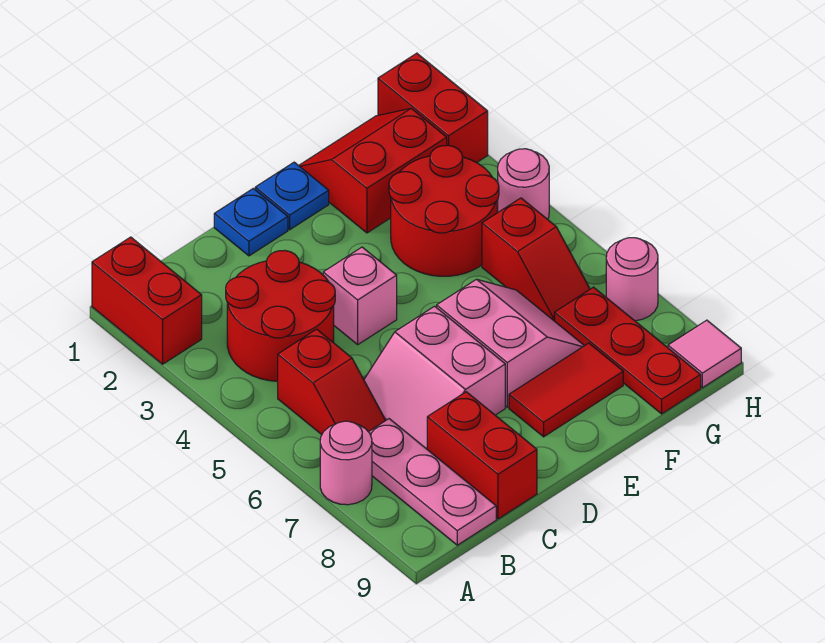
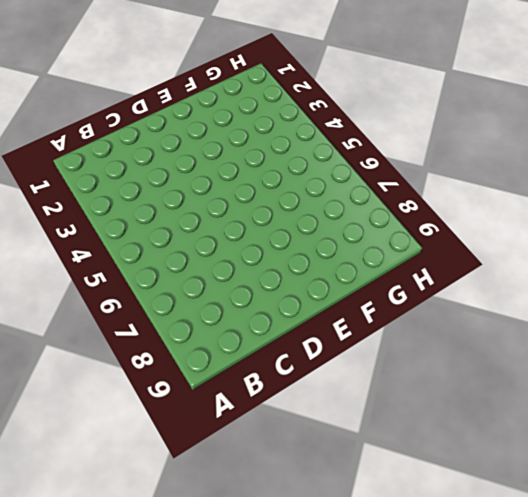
none -> red 1x2 brick [92,237,202,364]
none -> pink 1x1 round brick [320,421,372,505]
none -> red 2x2 round brick [226,251,335,381]

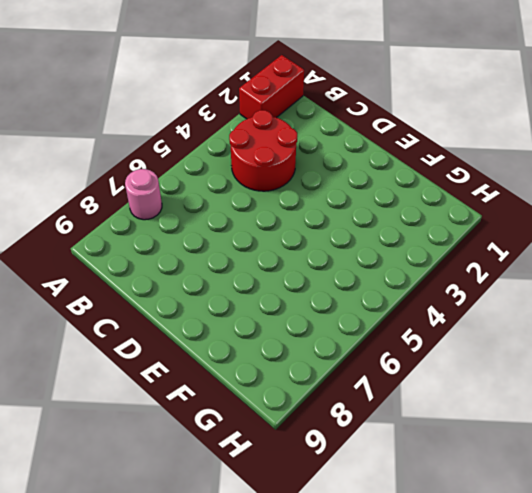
none -> red 1x2 slope [278,329,386,435]
none -> pink 1x3 plate [369,419,496,545]
none -> pink 2x2 slope [364,306,505,449]

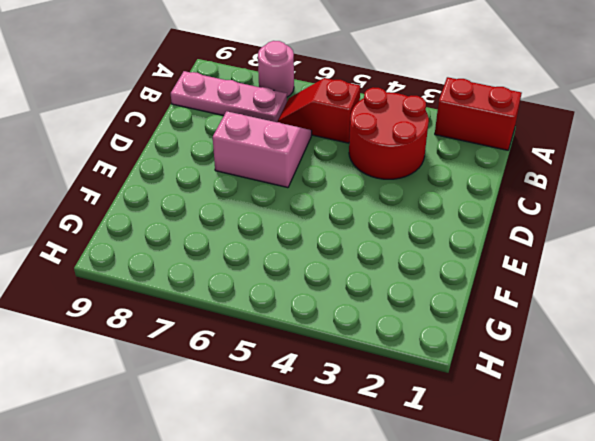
none -> red 1x2 brick [427,392,537,519]
none -> blue 1x1 plate [214,188,288,256]
none -> pink 1x1 brick [323,247,397,344]

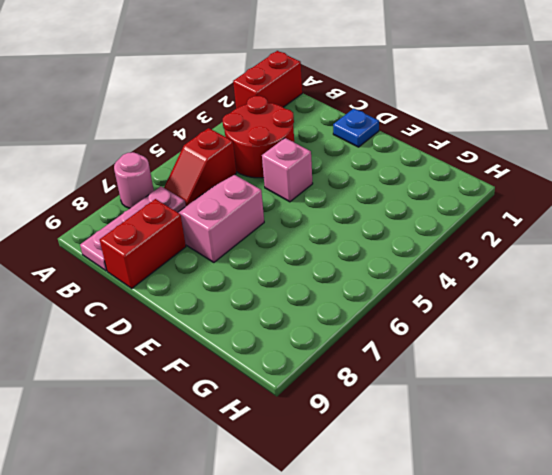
none -> blue 1x1 plate [255,162,329,230]
none -> pink 2x2 slope [437,279,584,407]
none -> red 1x2 tile [509,343,623,437]

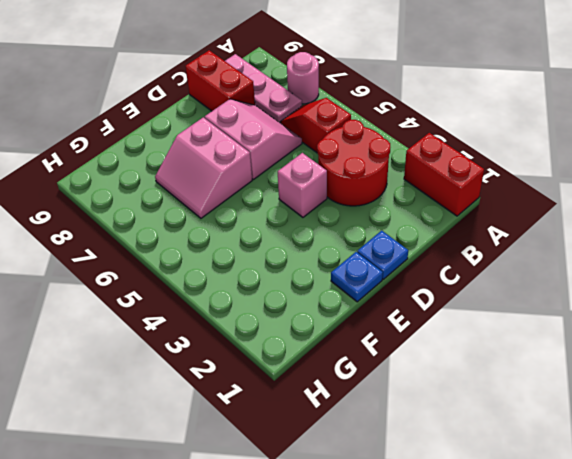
none -> red 1x2 tile [509,343,623,437]
none -> red 2x2 slope [299,108,447,233]
none -> red 2x2 round brick [389,145,499,276]

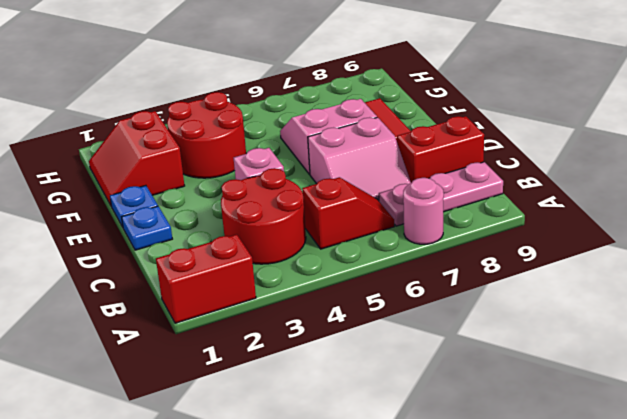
none -> red 1x2 slope [482,198,590,321]
none -> red 1x3 plate [555,287,701,414]
none -> red 1x2 brick [378,53,488,163]

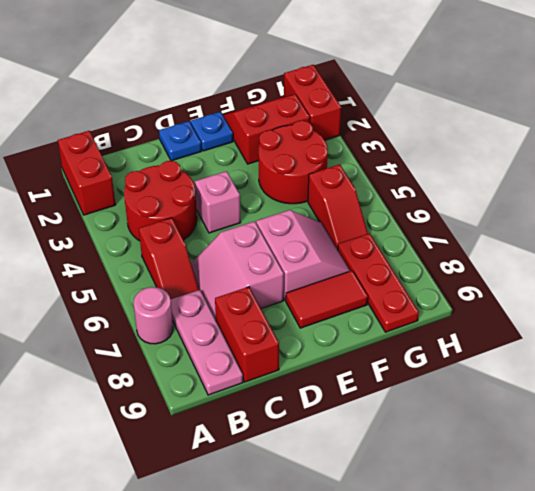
none -> pink 1x1 round brick [498,149,549,219]
none -> pink 1x1 round brick [606,238,658,321]
none -> pink 1x1 tile [668,320,741,388]

